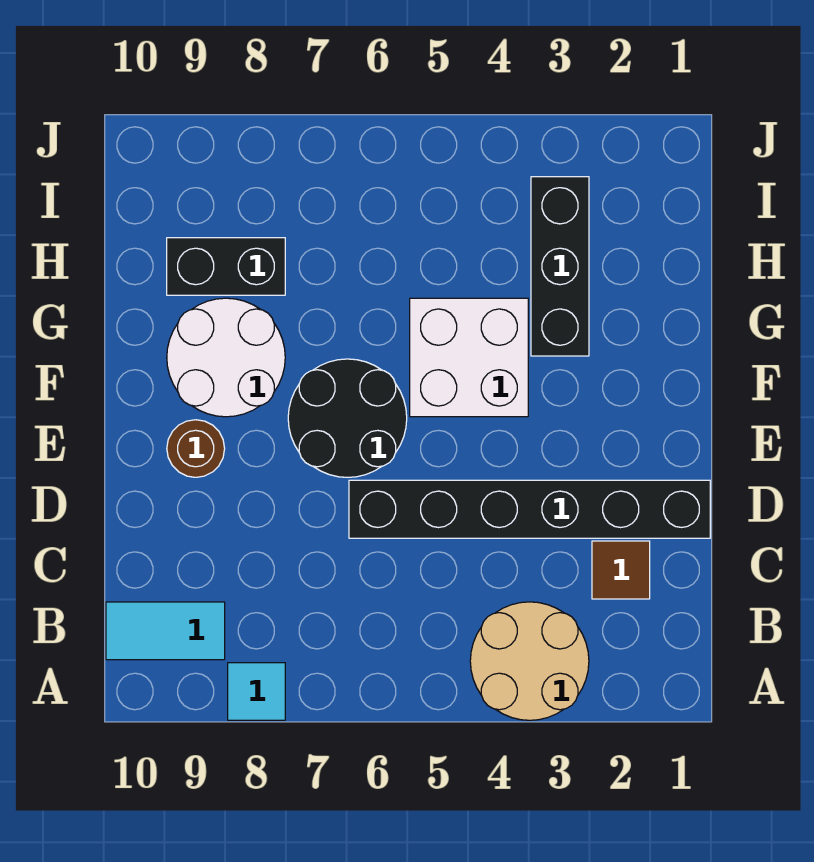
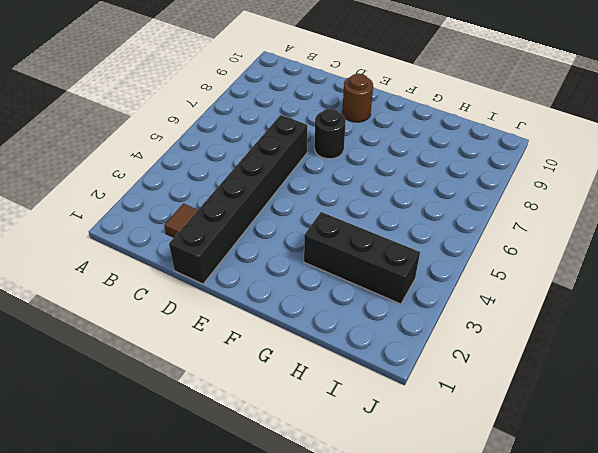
black 1x1 round brick [314,109,346,159] -> black 2x2 round brick [288,359,407,477]
none -> tan 2x2 round brick [470,602,589,720]
none -> cyan 1x1 tile [228,663,285,720]

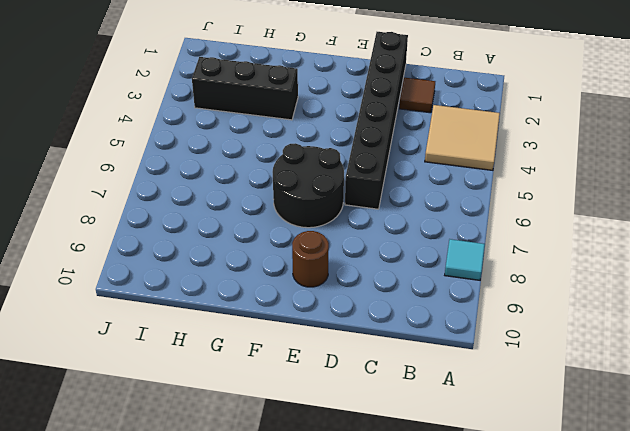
tan 2x2 tile [425,105,500,170] -> tan 2x2 round brick [470,602,589,720]
none -> cyan 1x2 tile [106,602,225,660]
none -> white 2x2 brick [410,298,528,417]

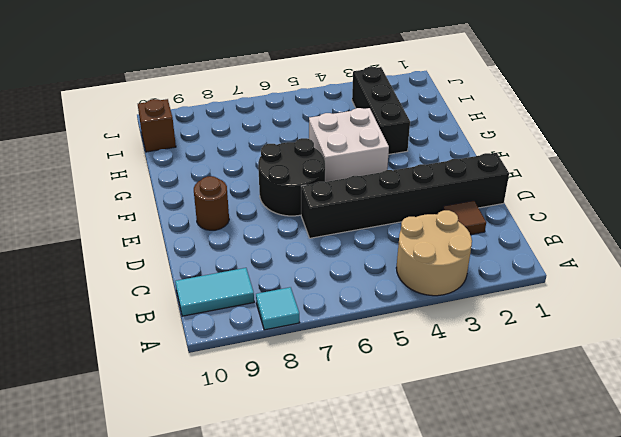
brown 1x1 brick [138,99,176,152] -> none
none -> white 2x2 round brick [167,298,285,417]
none -> black 1x2 brick [167,238,285,295]

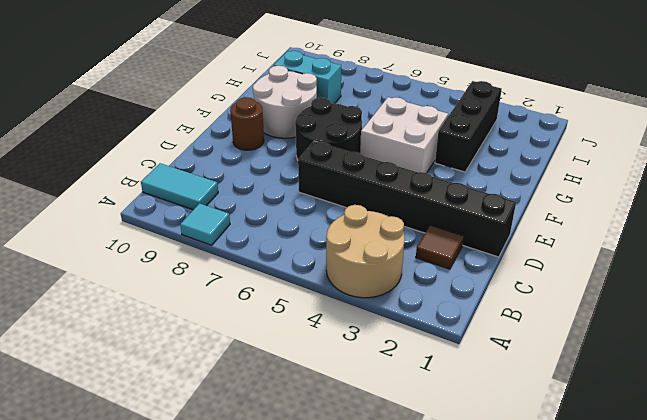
cyan 1x2 brick [274,51,341,104] -> black 1x2 brick [167,238,285,295]

